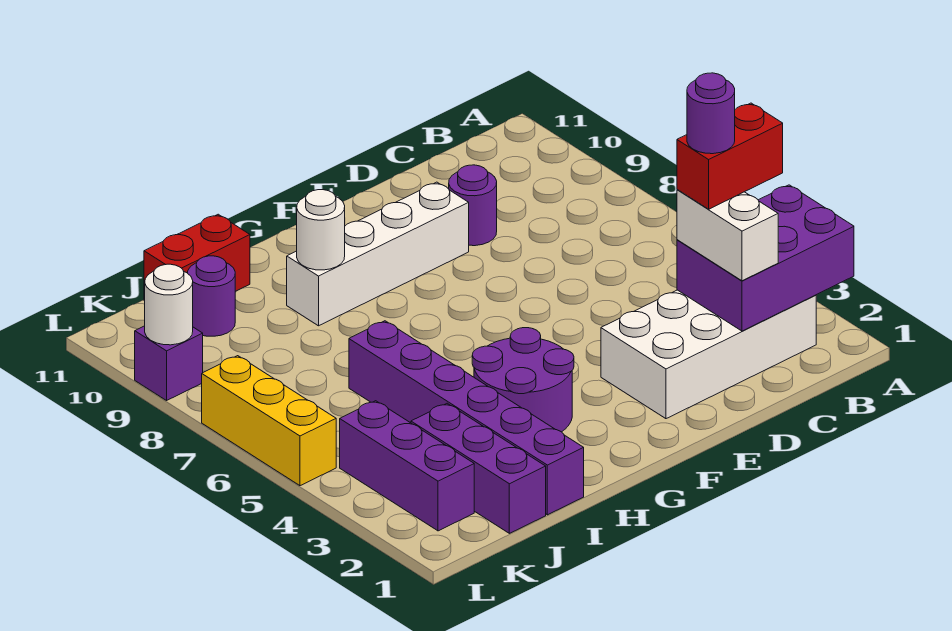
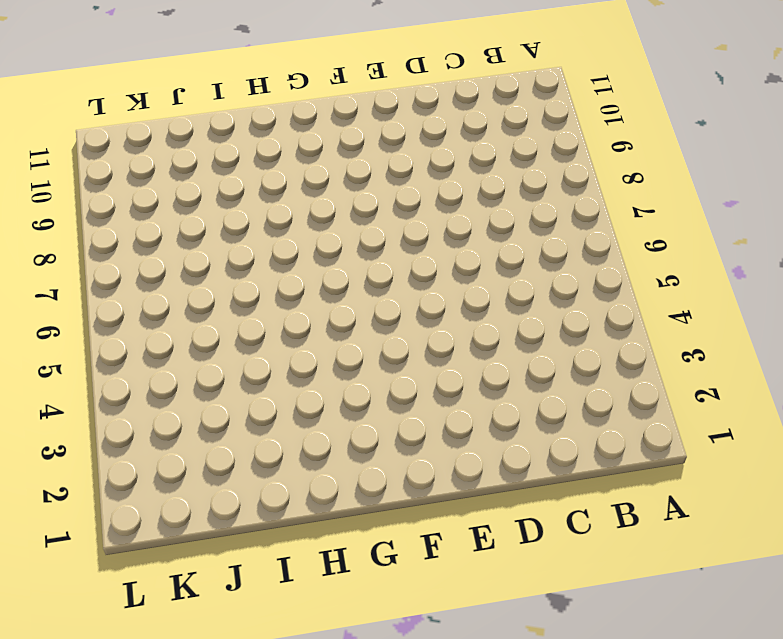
none -> white 2x4 brick [601,290,816,419]
none -> purple 1x1 round brick [449,165,497,246]
none -> white 1x4 brick [287,182,469,326]

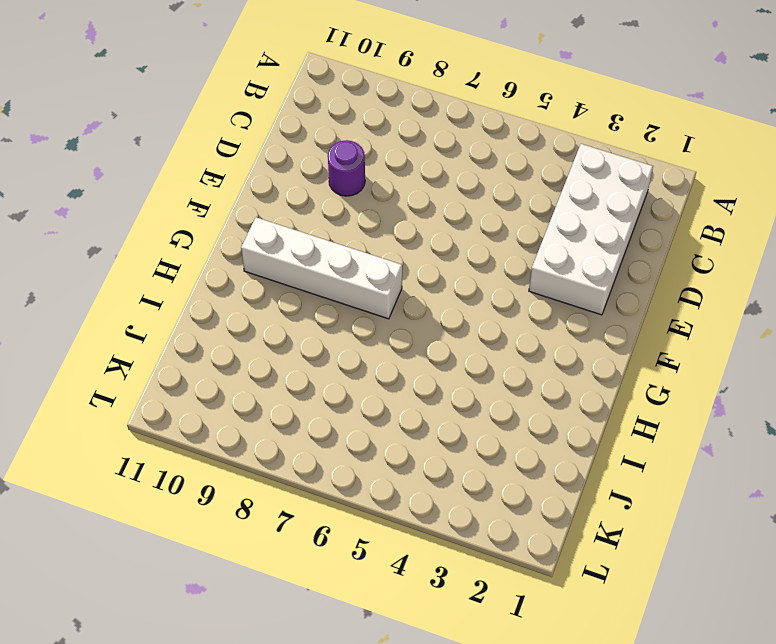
white 1x4 brick [241,217,402,319] -> white 1x4 brick turned to [287,182,469,326]
none -> purple 2x2 round brick [472,328,574,432]
none -> purple 1x6 brick [349,321,584,515]
none -> red 1x2 brick [144,214,250,301]

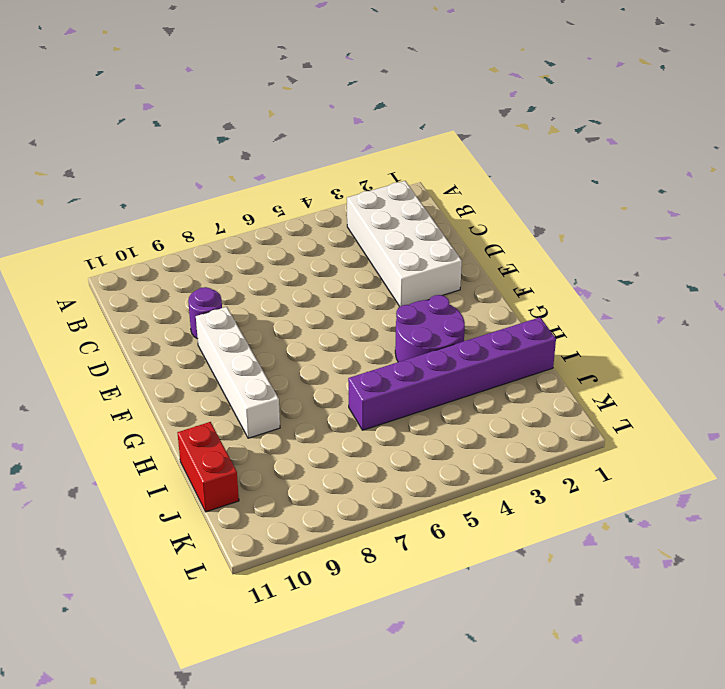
none -> purple 1x3 brick [411,403,546,533]
none -> purple 1x1 round brick [188,256,235,336]
none -> purple 1x3 brick [340,401,474,531]

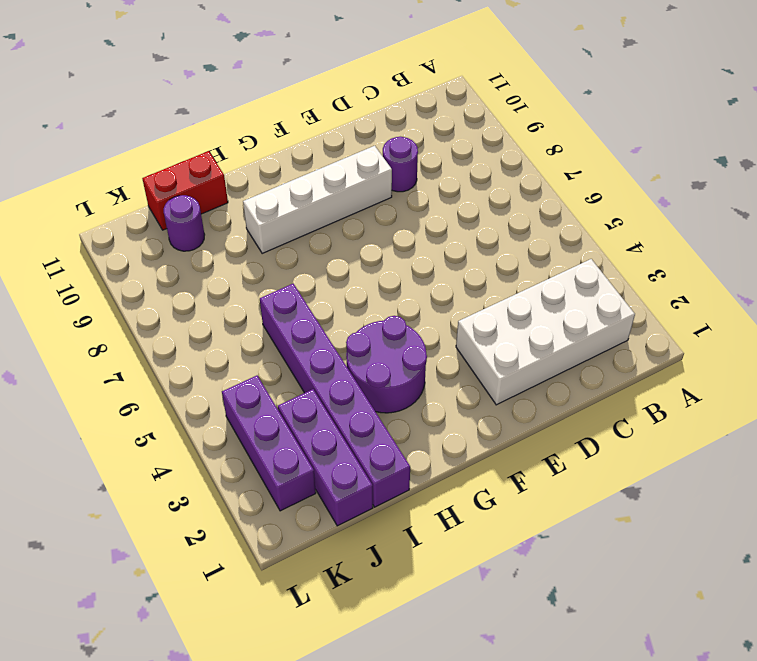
none -> yellow 1x3 brick [202,356,336,486]
none -> purple 1x1 brick [135,326,203,400]
none -> purple 2x3 brick [677,185,854,331]

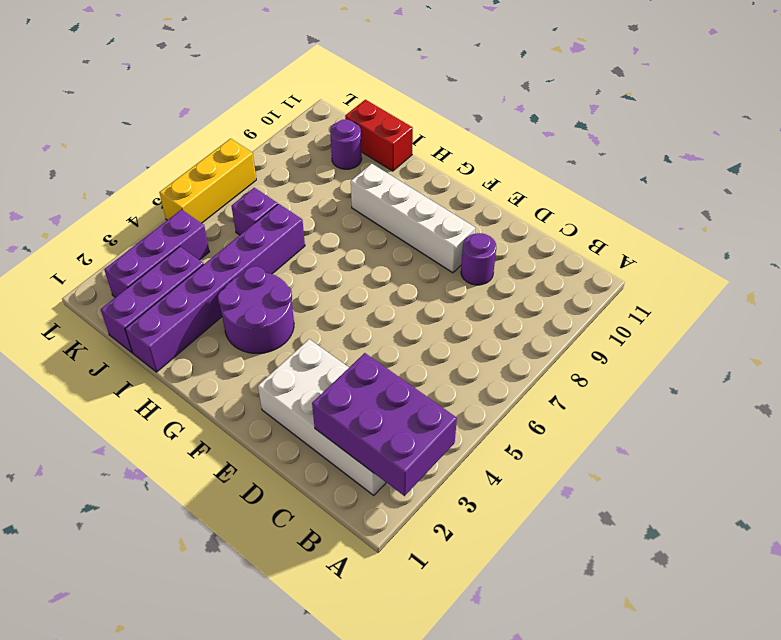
purple 1x1 brick [231,188,278,235] -> purple 1x1 brick moved to [135,326,203,400]
none -> white 1x1 round brick [297,190,345,270]
none -> white 1x1 round brick [145,264,193,345]
none -> white 1x2 brick [677,190,778,281]

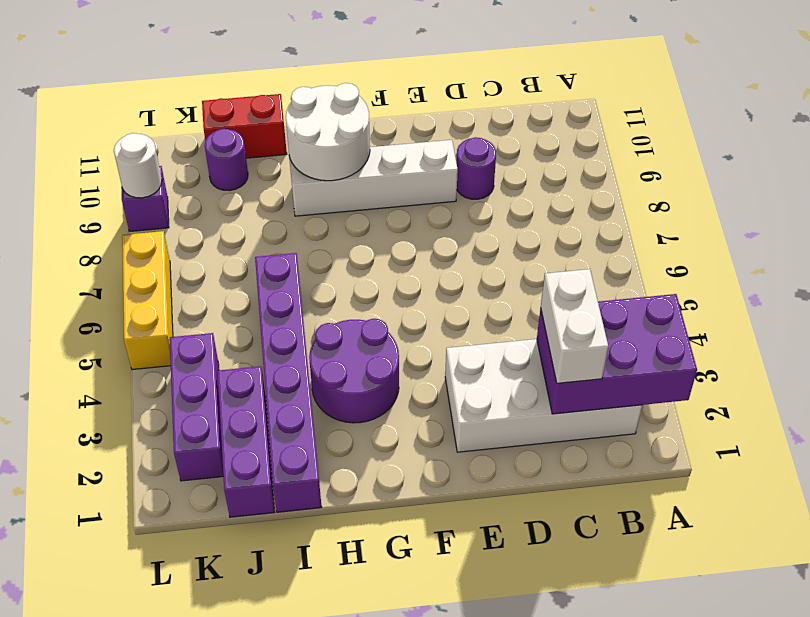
white 2x2 round brick [286,83,370,181] -> white 1x1 round brick [297,190,345,270]
none -> red 1x2 brick [677,103,783,209]
none -> purple 1x1 round brick [687,73,735,154]

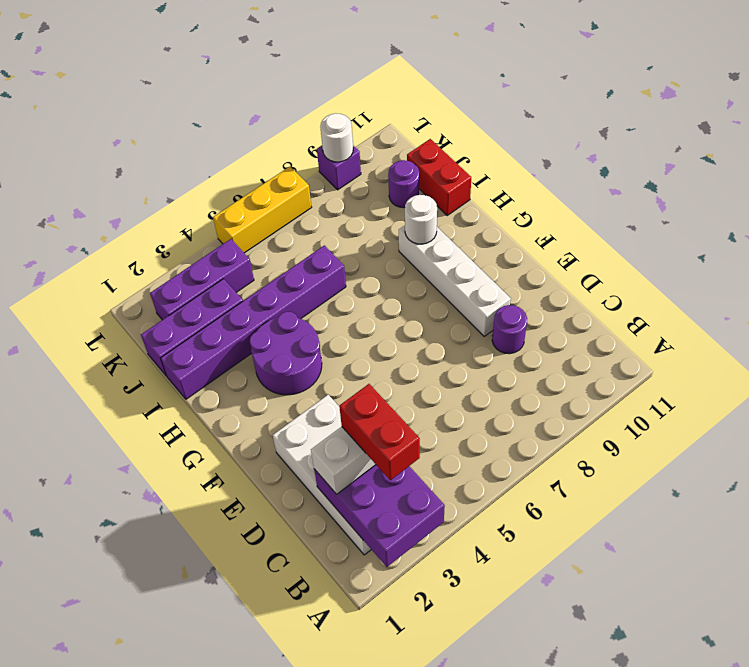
none -> purple 1x1 round brick [687,73,735,154]

